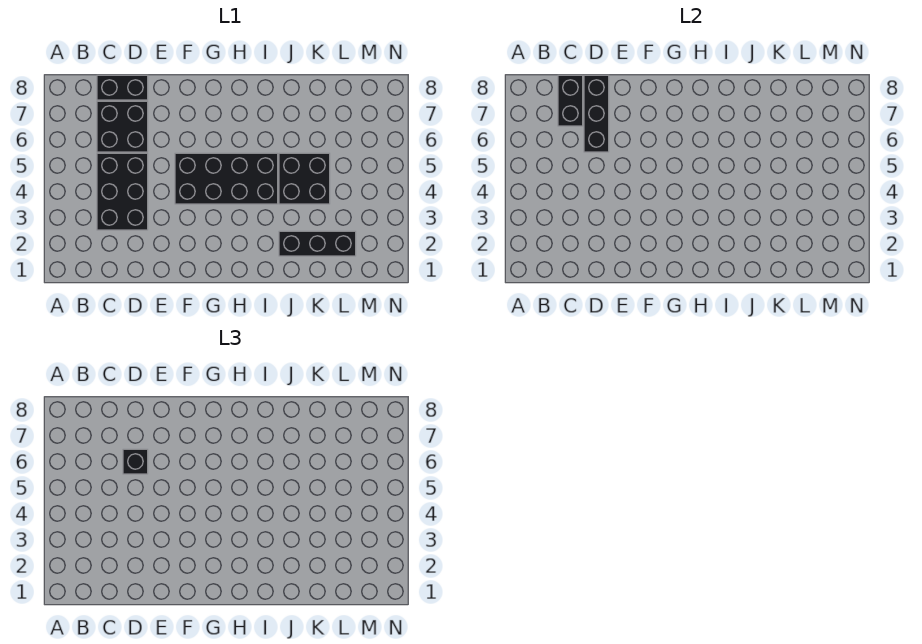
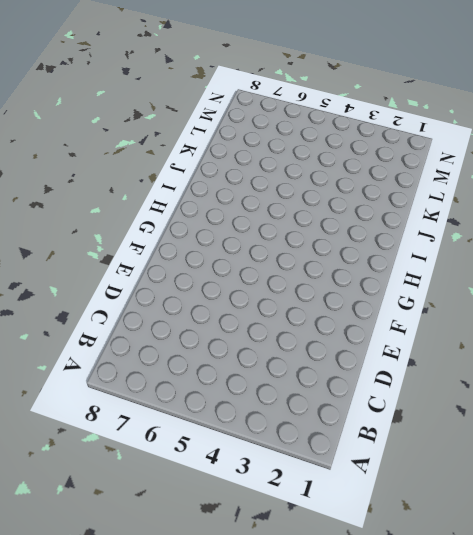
none -> black 2x3 brick [97,153,148,230]
none -> black 2x2 brick [97,101,148,152]

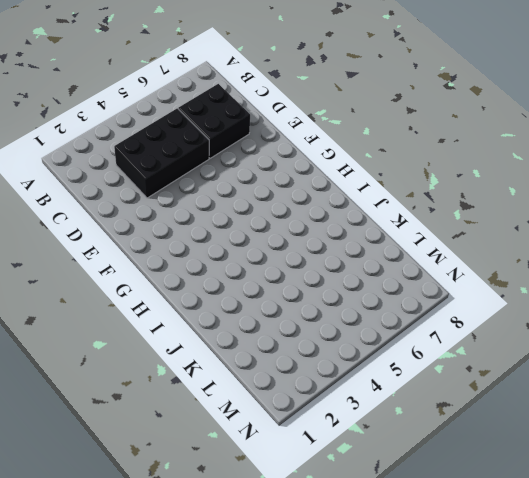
none -> black 1x2 brick [97,75,148,100]
none -> black 2x4 brick [175,153,278,204]

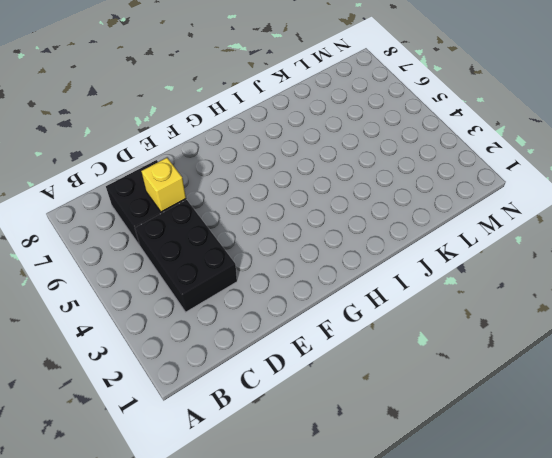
yellow 1x1 brick [141,158,186,212] -> black 1x3 brick [584,75,609,152]
none -> black 1x2 brick [97,75,148,100]
none -> black 2x4 brick [175,153,278,204]

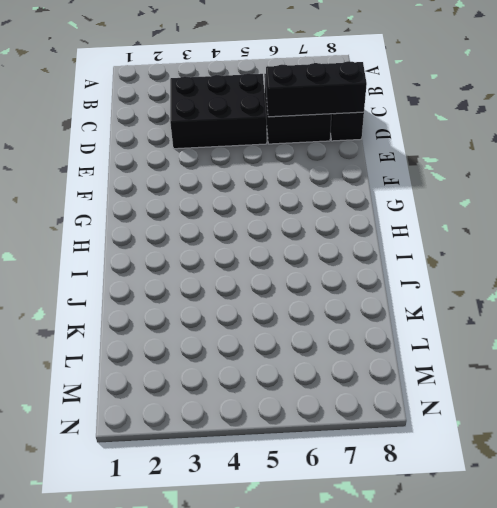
none -> black 2x4 brick [175,153,278,204]
none -> black 1x3 brick [279,231,356,256]

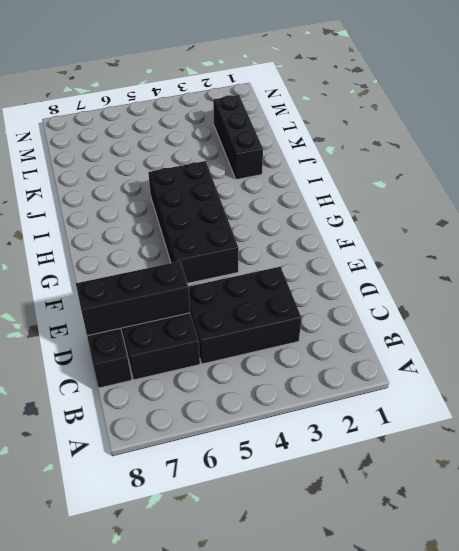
none -> black 2x2 brick [279,153,330,204]
none -> black 1x2 brick [558,75,583,126]

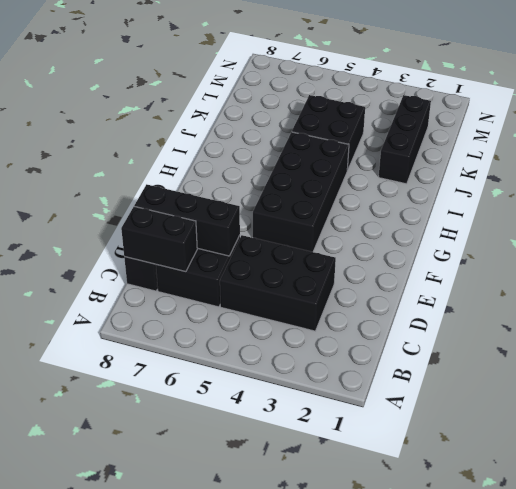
none -> black 1x1 brick [123,449,148,474]

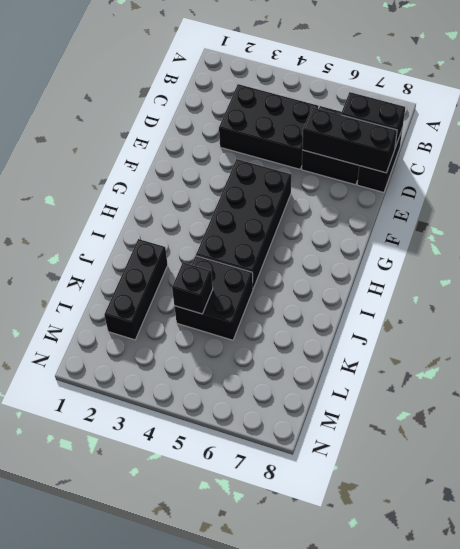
black 1x1 brick [172,262,213,314] -> black 1x1 brick moved to [123,449,148,474]

